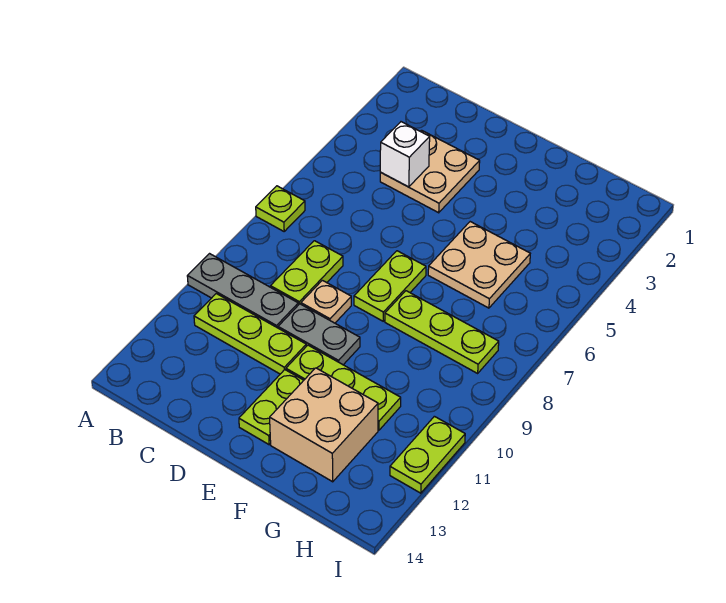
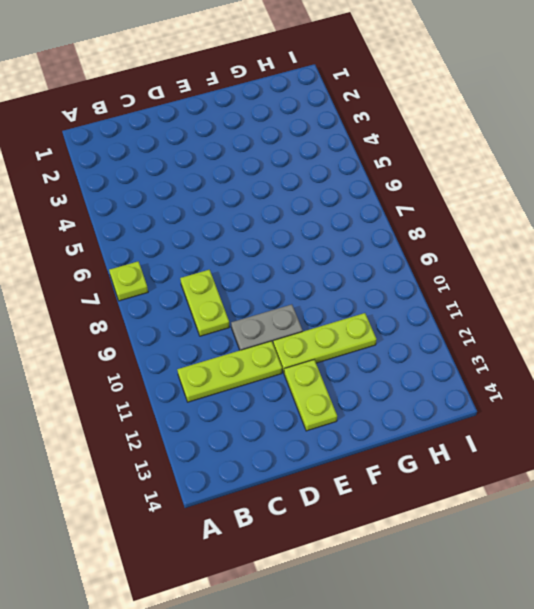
none -> grey 1x3 plate [187,254,298,328]
none -> tan 2x2 plate [380,130,480,213]
none -> tan 1x1 plate [301,280,351,323]

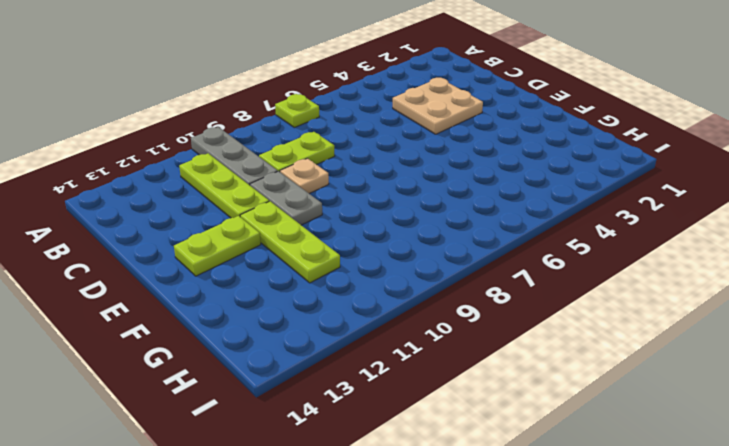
none -> lime 1x2 plate [354,251,426,321]
none -> tan 2x2 plate [428,222,530,308]
none -> lime 1x3 plate [385,291,499,373]

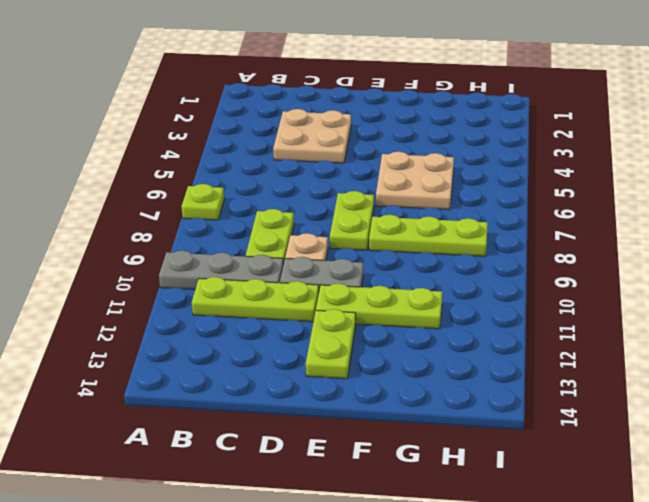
none -> tan 2x2 brick [270,368,378,482]
none -> lime 1x2 plate [390,416,465,493]
none -> white 1x1 brick [380,122,430,187]

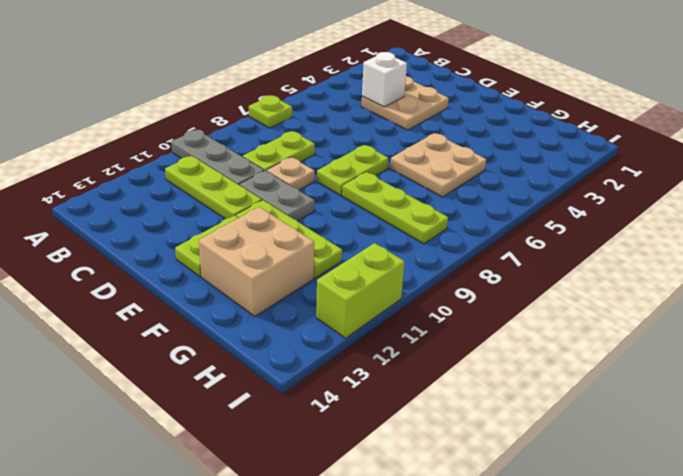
lime 1x2 brick [316,243,405,338] -> lime 1x2 plate [390,416,465,493]

